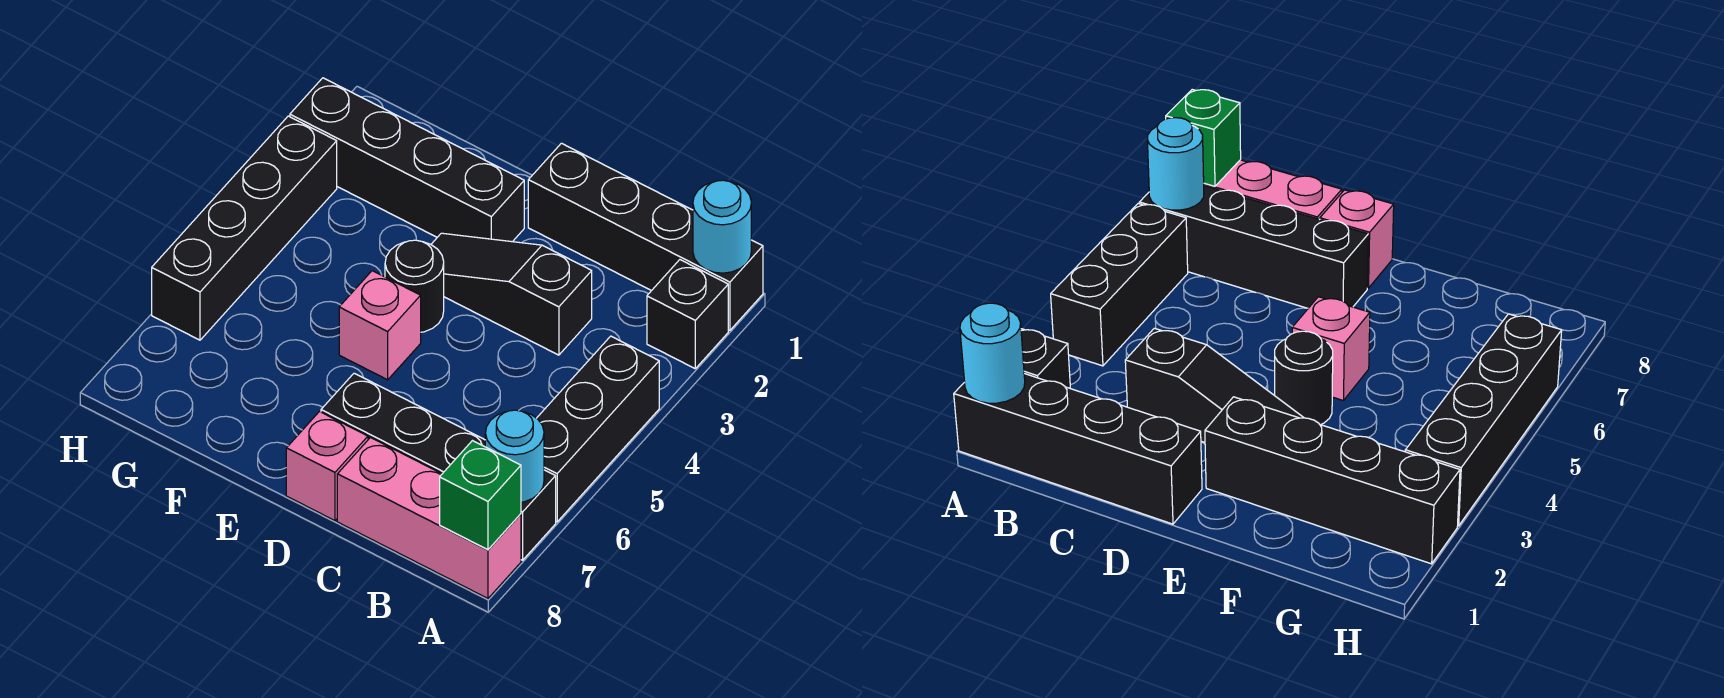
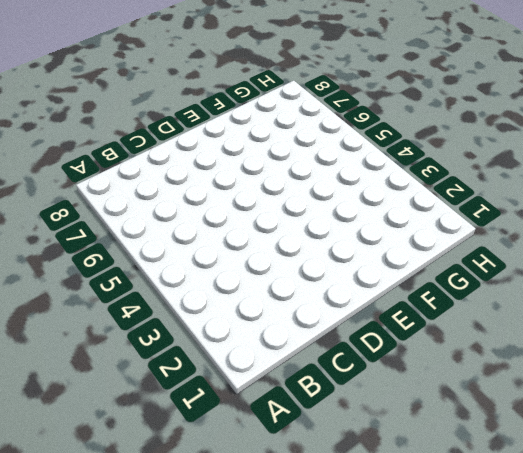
none -> black 1x4 brick [528,143,763,330]
none -> black 1x1 brick [647,260,728,368]
none -> black 1x3 brick [537,336,659,522]

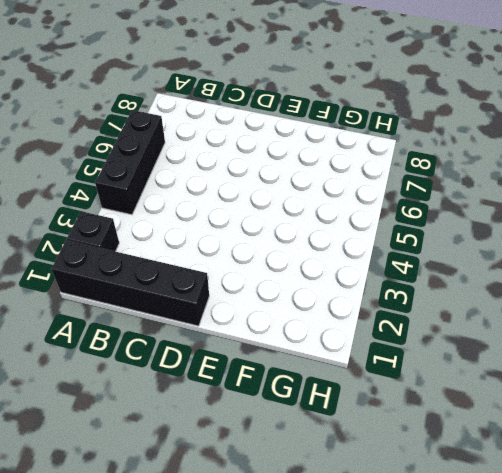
none -> black 1x4 brick [321,373,556,560]
none -> pink 1x3 brick [337,438,521,598]
none -> black 1x3 slope [431,233,592,355]

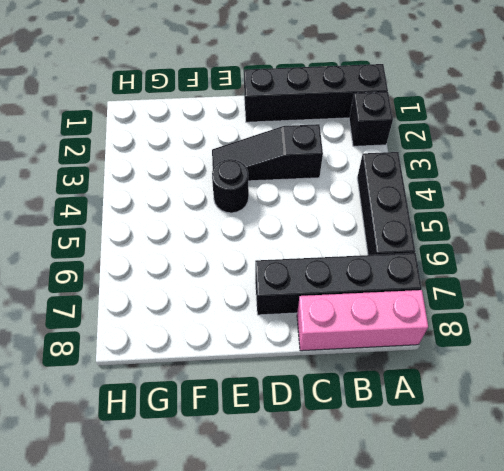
none -> pink 1x1 brick [286,412,368,521]
none -> black 1x4 brick [290,78,524,242]
none -> pink 1x1 brick [339,271,421,380]

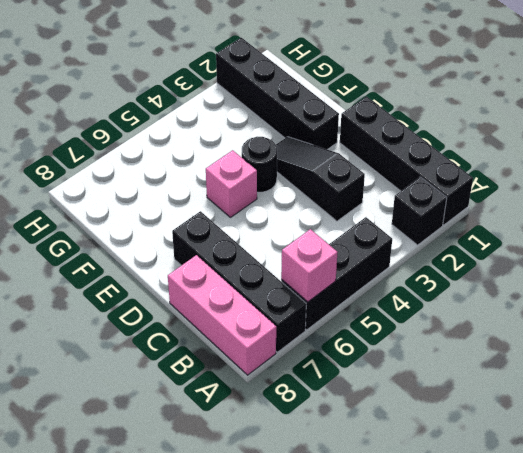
pink 1x1 brick [281,229,338,302] -> pink 1x1 brick moved to [286,412,368,521]
none -> black 1x4 brick [152,116,337,340]
none -> cyan 1x1 round brick [693,180,751,273]
none -> cyan 1x1 round brick [485,410,544,502]

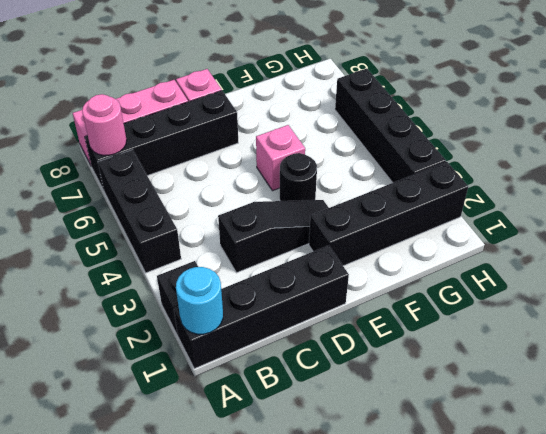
pink 1x1 round brick [82,94,127,155] -> cyan 1x1 round brick [485,410,544,502]
none -> green 1x1 brick [440,441,521,550]

